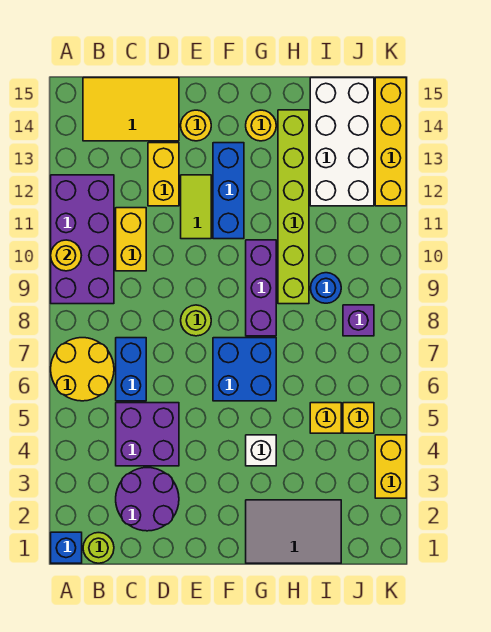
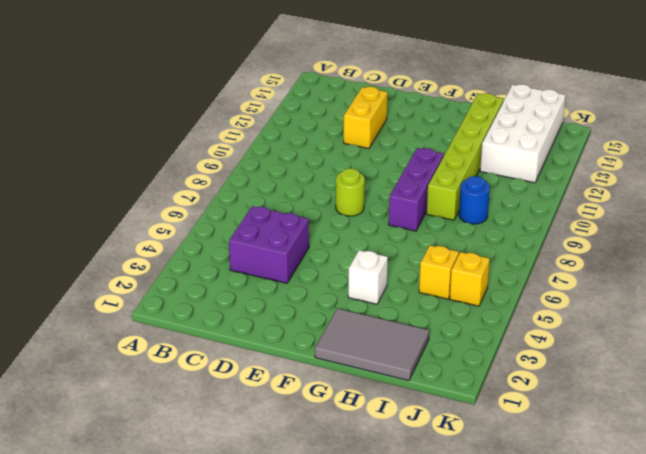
none -> blue 1x1 brick [51,532,82,563]
none -> yellow 2x2 round brick [51,338,114,401]
none -> purple 2x4 brick [51,175,114,304]

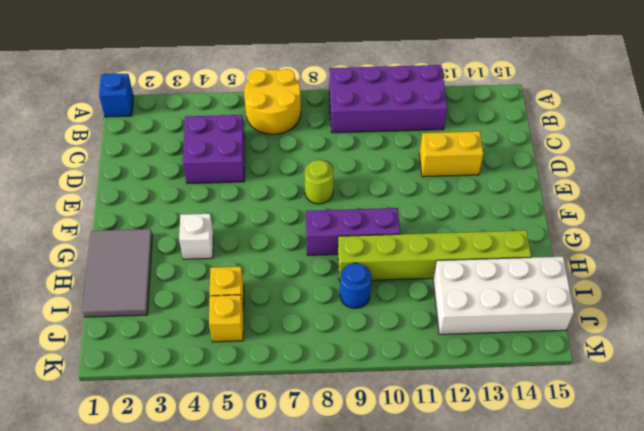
none -> lime 1x1 round brick [83,533,114,563]
none -> yellow 2x3 tile [83,78,179,141]
none -> purple 2x2 round brick [116,468,179,531]

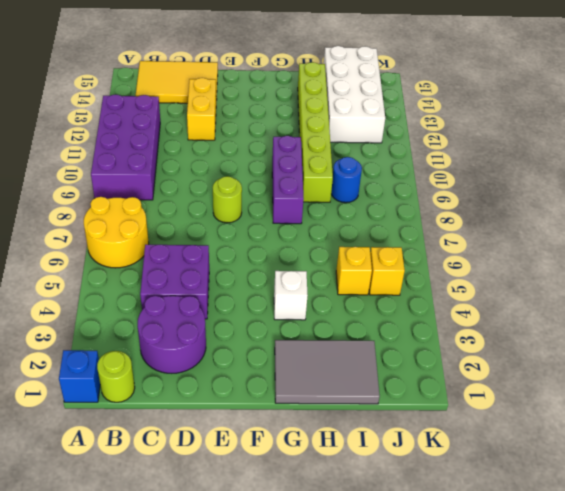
none -> blue 1x2 brick [116,338,146,401]
none -> yellow 1x2 brick [116,208,146,271]
none -> lime 1x2 tile [181,175,211,239]

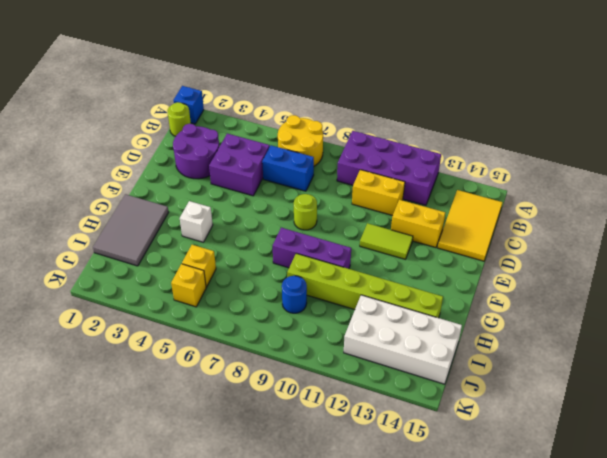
none -> yellow 1x1 round brick [181,110,211,141]
none -> blue 2x2 brick [213,338,276,401]
none -> blue 1x3 brick [213,143,244,239]

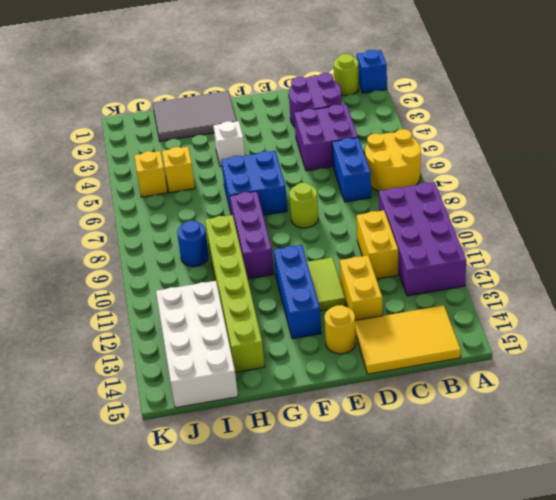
none -> yellow 1x1 round brick [246,110,276,141]
none -> purple 1x1 brick [343,305,374,336]
none -> yellow 1x2 brick [375,435,406,498]

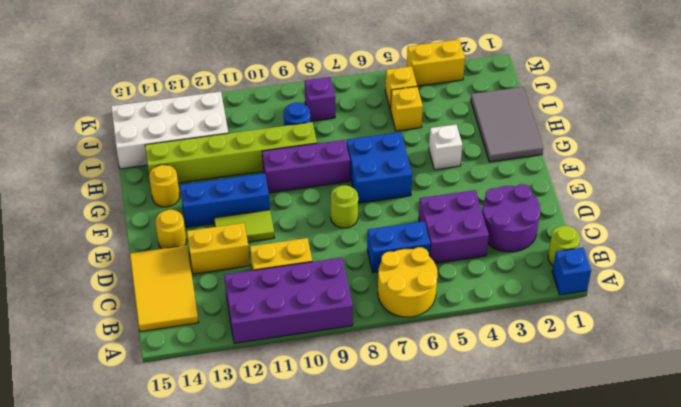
none -> yellow 1x4 brick [375,78,406,206]
none -> yellow 1x1 round brick [51,240,81,271]

